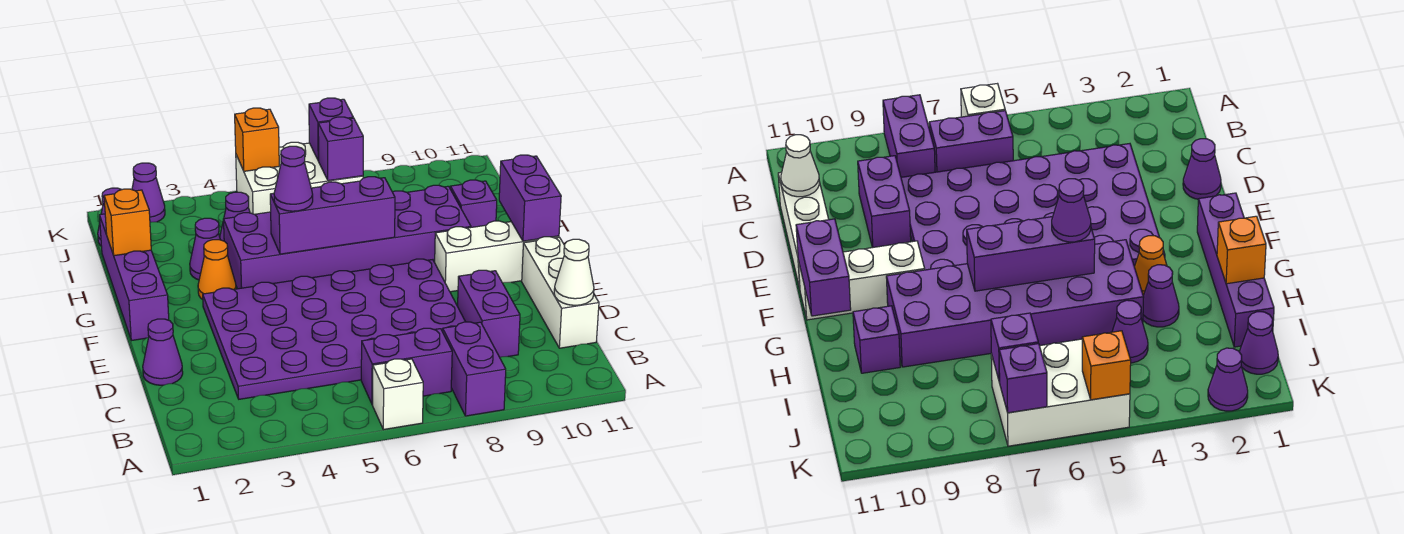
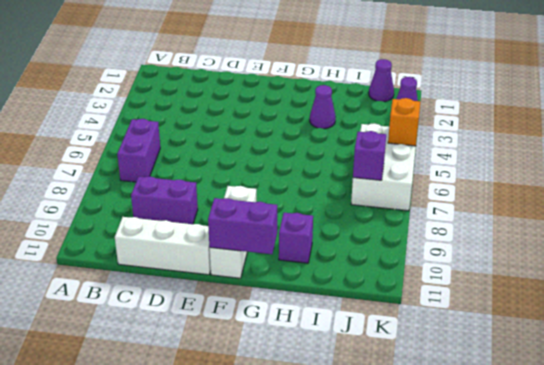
none -> white 1x1 brick [373,359,423,430]
none -> purple 1x2 brick [443,322,506,416]
none -> purple 4x6 plate [203,259,465,399]

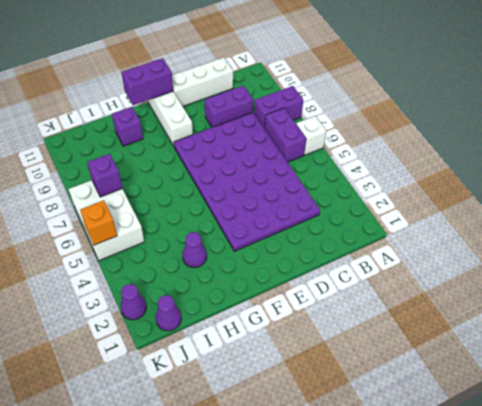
none -> purple 1x1 cone [143,319,183,385]
none -> purple 1x4 brick [100,214,169,341]
none -> orange 1x1 cone [198,240,236,299]

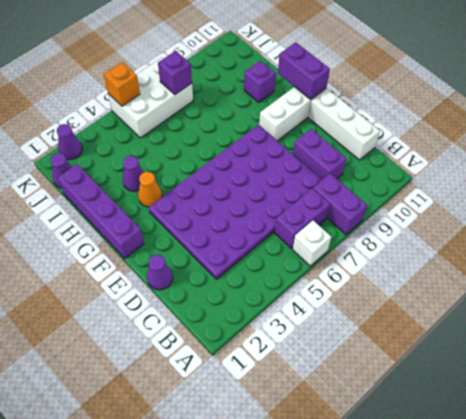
none -> purple 2x6 brick [224,185,471,289]
none -> purple 1x1 cone [220,192,250,241]
none -> white 1x1 cone [554,239,594,305]

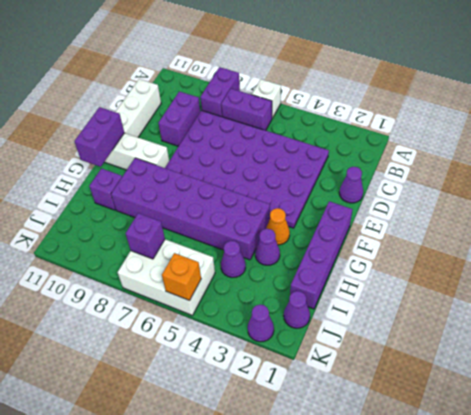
none -> white 1x1 cone [554,239,594,305]
none -> purple 1x3 brick [270,177,395,254]
none -> orange 1x1 brick [104,189,151,256]

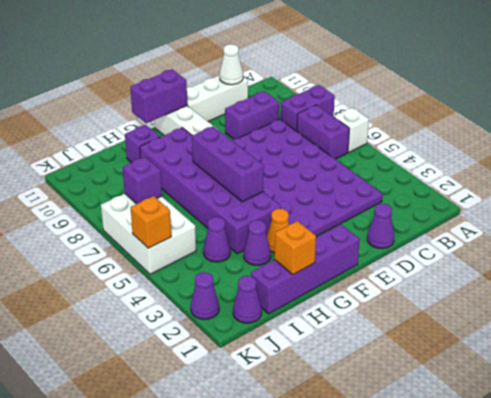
none -> purple 1x1 brick [309,98,353,161]
none -> purple 1x1 cone [274,146,313,211]

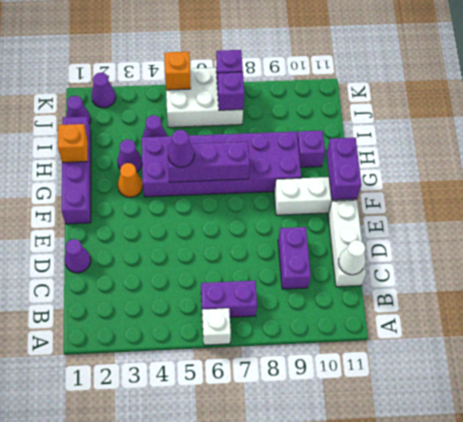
none -> purple 1x2 brick [443,322,506,416]
none -> purple 4x6 plate [203,259,465,399]

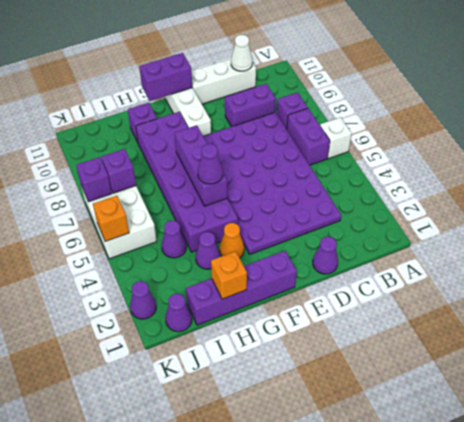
purple 1x1 brick [277,92,308,129] -> purple 1x2 brick [443,322,506,416]

